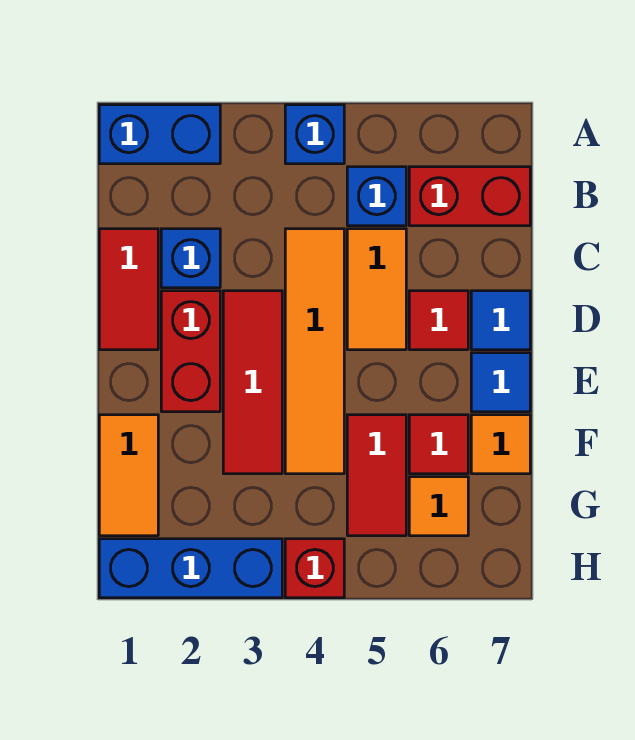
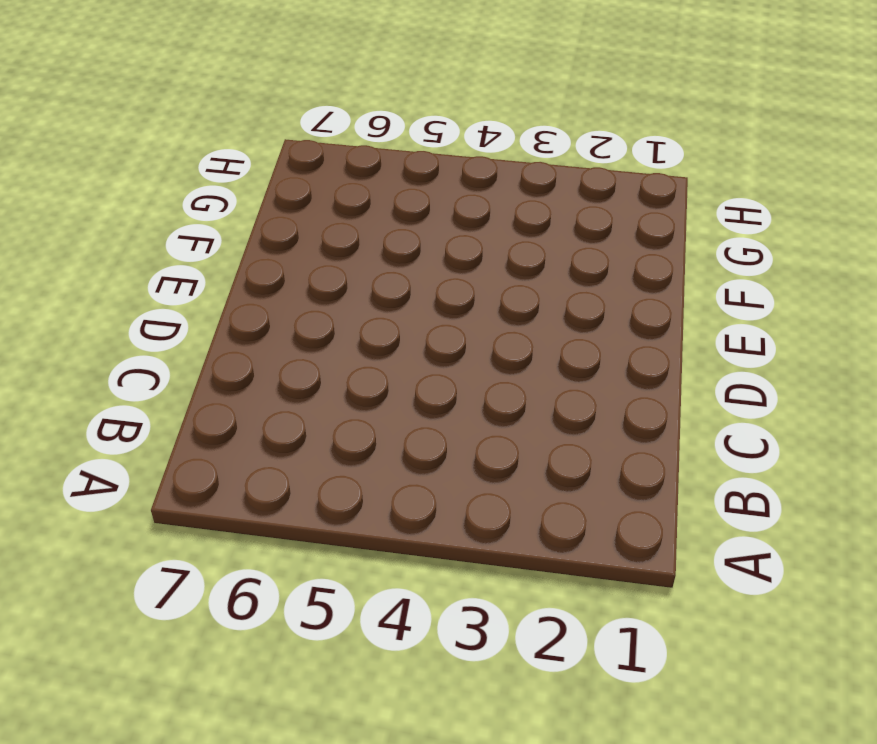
none -> blue 1x2 brick [99,105,220,164]
none -> blue 1x1 brick [285,105,344,164]
none -> blue 1x1 brick [347,167,406,226]

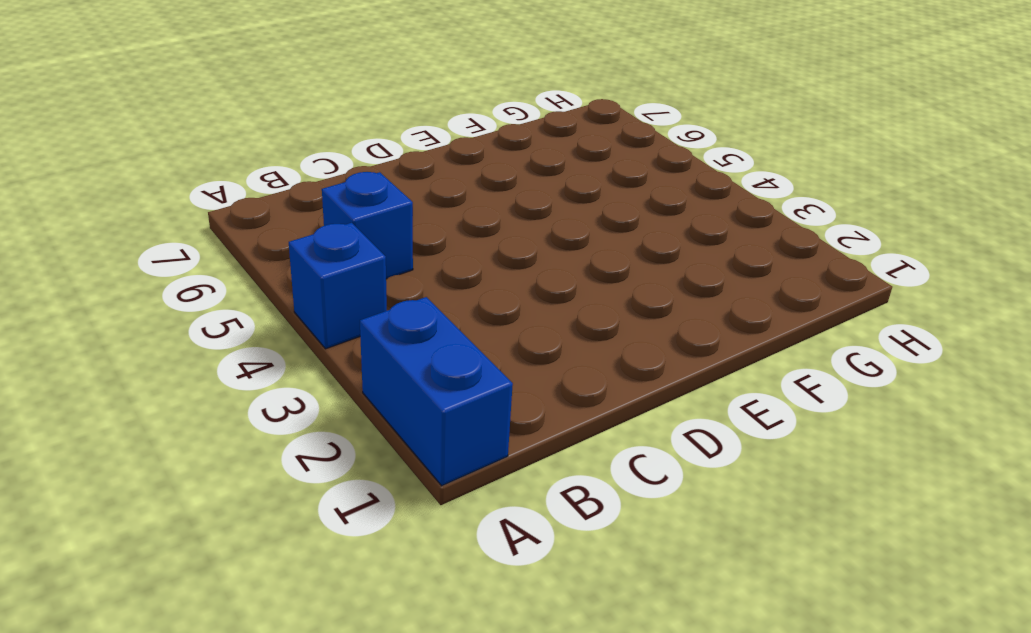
none -> red 1x2 brick [409,167,530,226]
none -> red 1x2 tile [99,229,158,350]
none -> blue 1x1 brick [161,229,220,288]

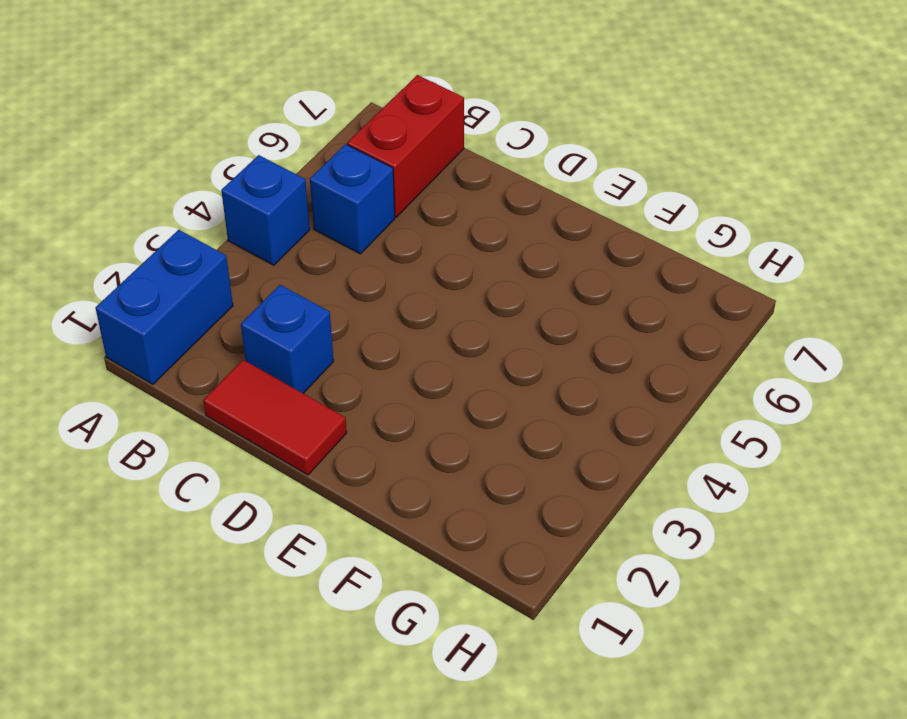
none -> orange 1x4 tile [285,229,344,474]
none -> orange 1x2 tile [347,229,406,350]
none -> red 1x2 brick [161,291,220,412]

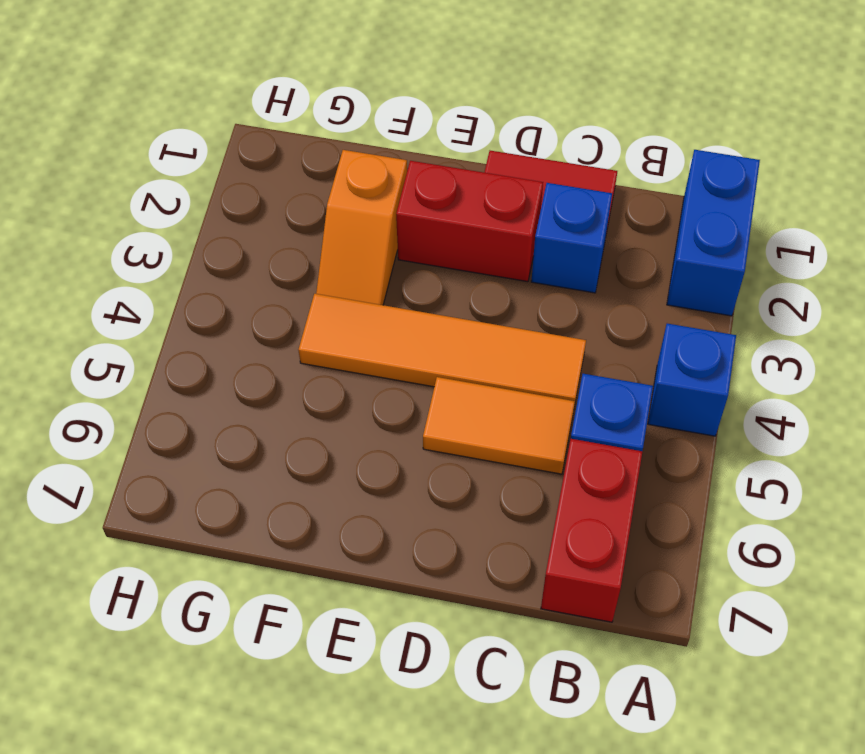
orange 1x2 slope [316,150,407,305] -> red 1x3 tile [223,291,282,474]
none -> red 1x1 tile [409,291,468,350]
none -> blue 1x1 tile [471,291,530,350]
none -> blue 1x1 tile [471,353,530,412]

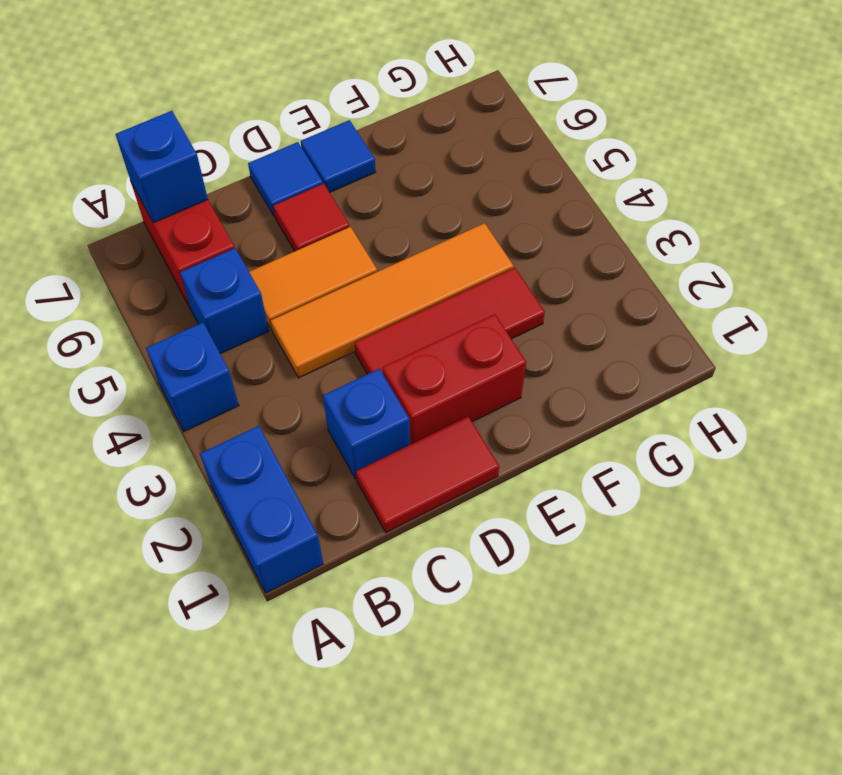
blue 1x1 brick [115,111,208,223] -> none
none -> orange 1x2 tile [99,415,158,536]
none -> red 1x2 tile [347,415,406,536]
none -> red 1x1 tile [409,415,468,474]

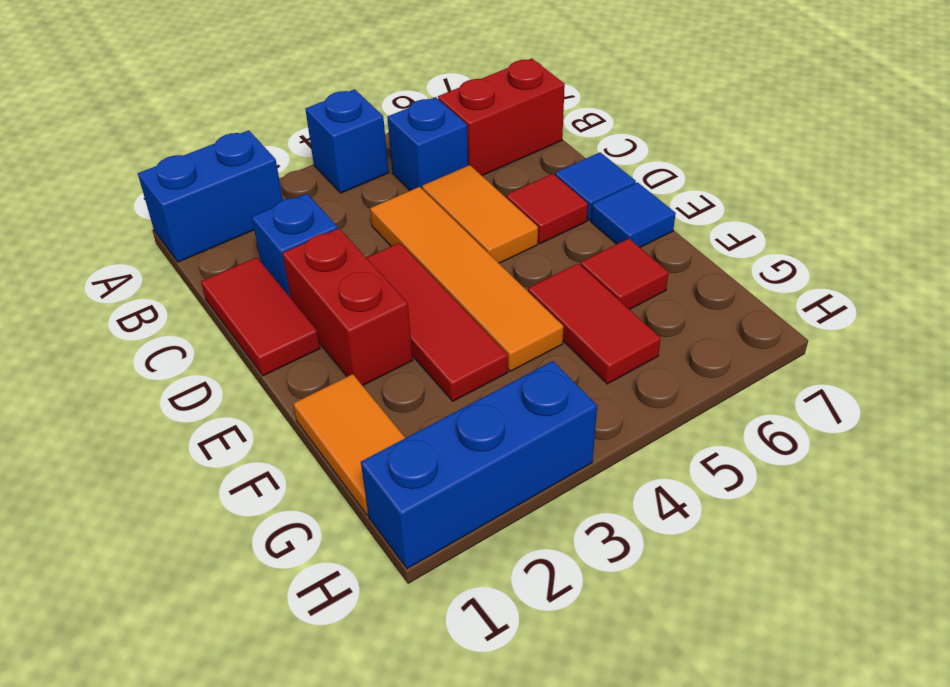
none -> orange 1x1 tile [471,415,530,474]
none -> orange 1x1 tile [409,477,468,536]
none -> red 1x1 brick [285,539,344,598]

